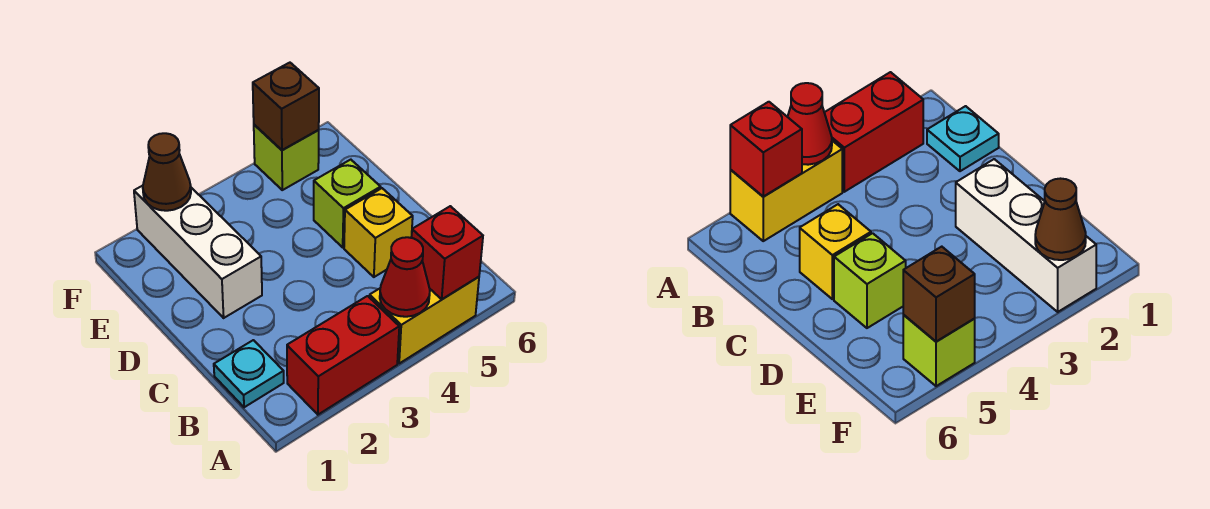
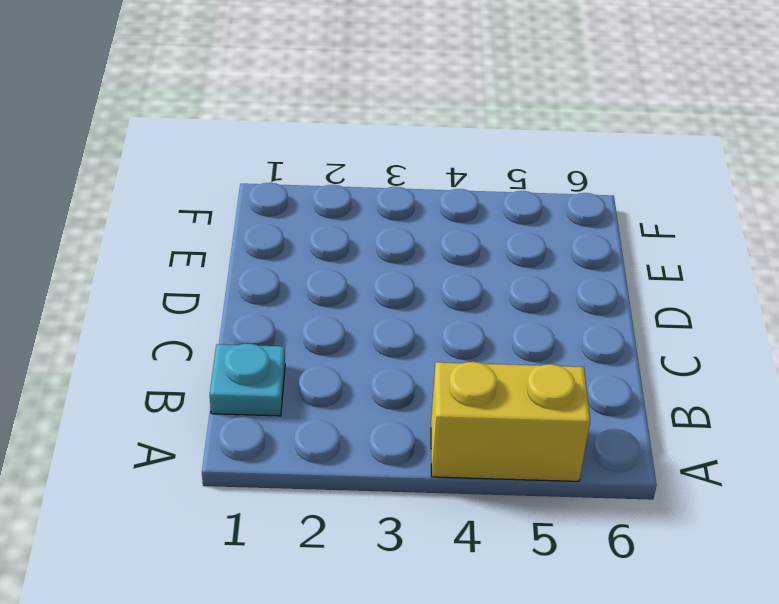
none -> red 1x2 brick [287,296,399,415]
none -> yellow 1x1 brick [344,188,413,277]

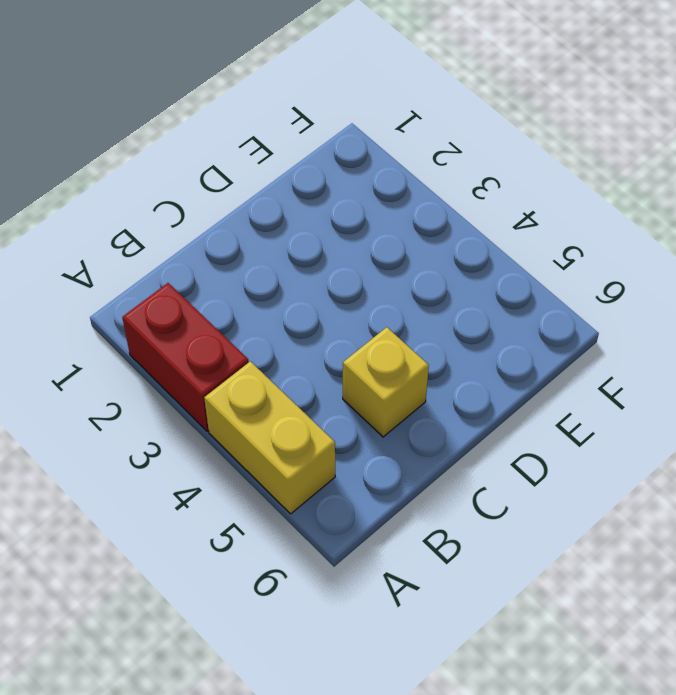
none -> cyan 1x1 plate [214,340,284,407]
none -> white 1x3 brick [134,186,262,318]

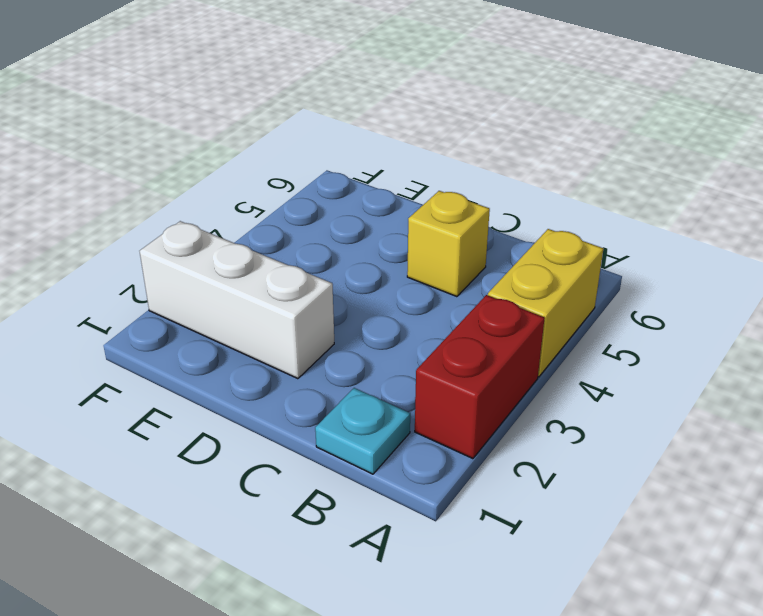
none -> lime 1x1 brick [314,160,381,247]
none -> lime 1x1 brick [254,125,319,190]

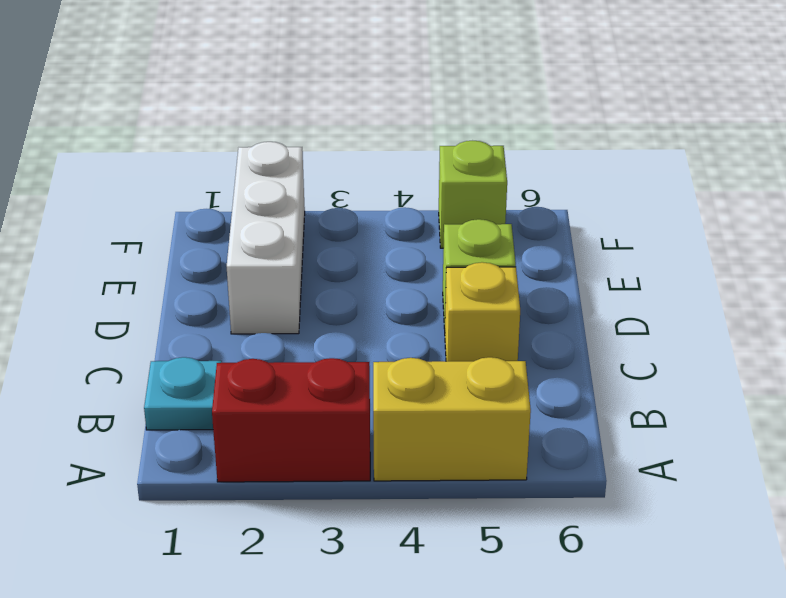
none -> red 1x1 cone [380,237,430,317]
none -> red 1x1 brick [412,206,483,299]

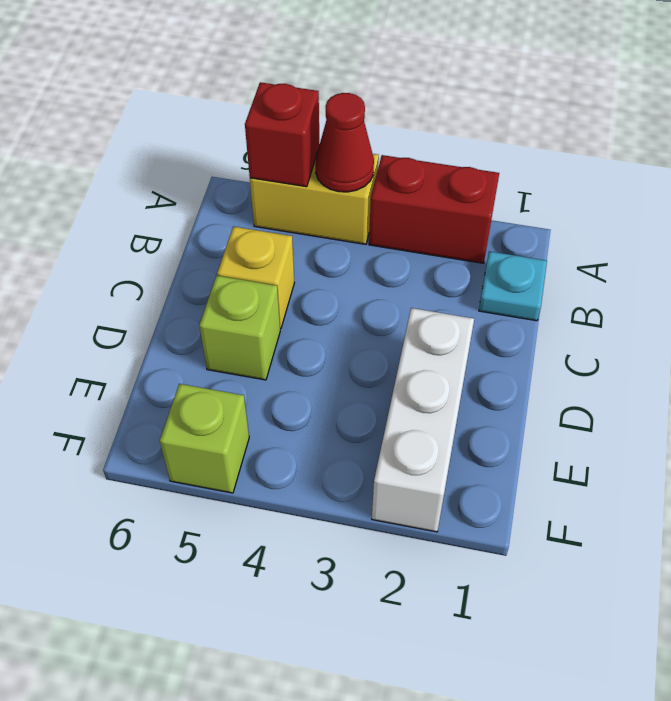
none -> brown 1x1 cone [143,133,191,211]
none -> brown 1x1 brick [253,63,319,150]

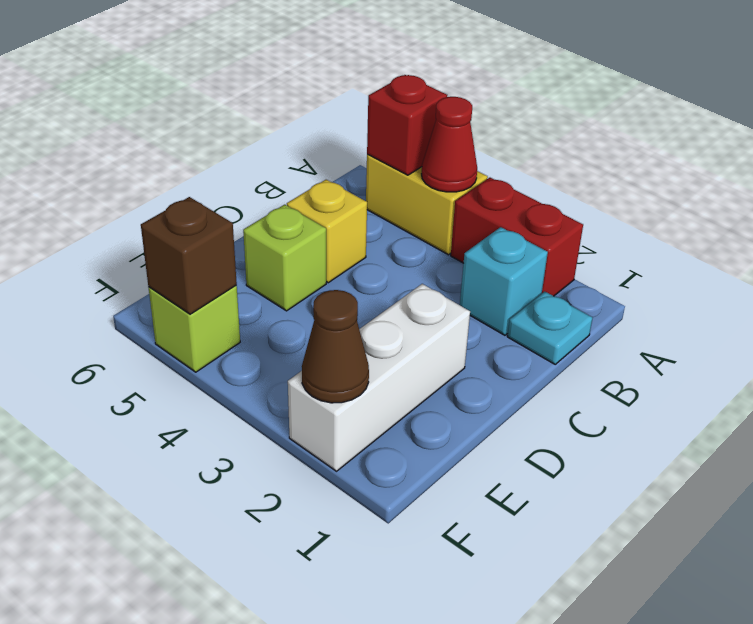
cyan 1x1 brick [460,227,548,335] -> none

